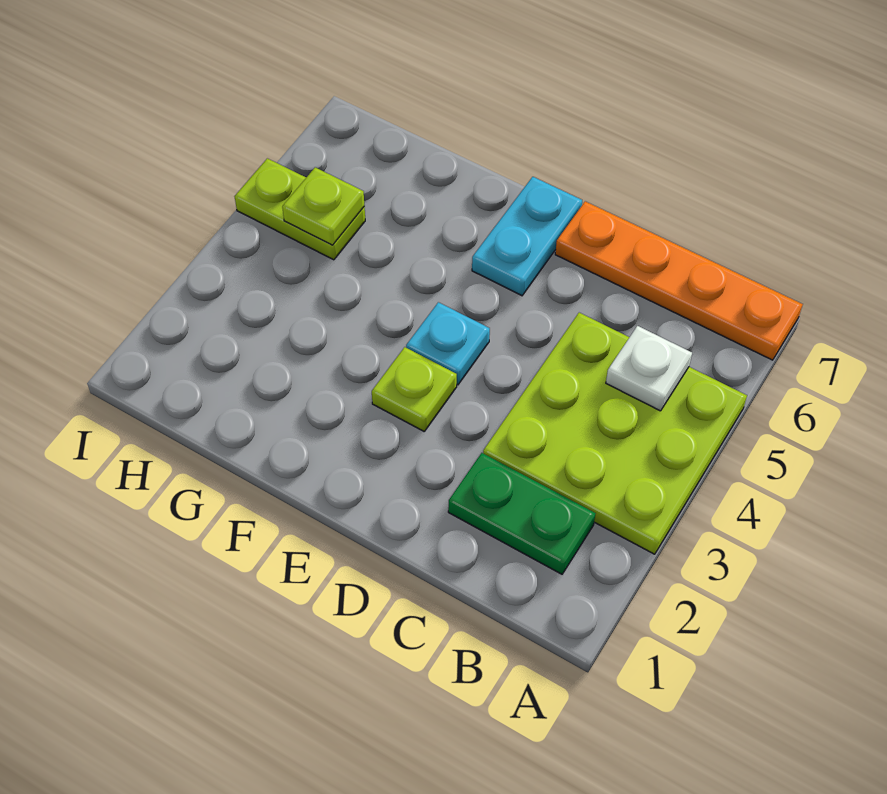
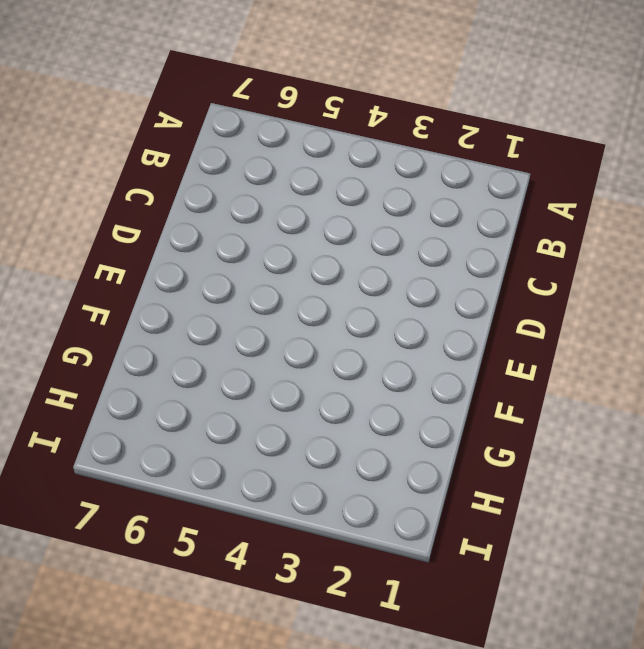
none -> lime 3x3 plate [483,313,747,554]
none -> orange 1x4 plate [555,201,803,360]

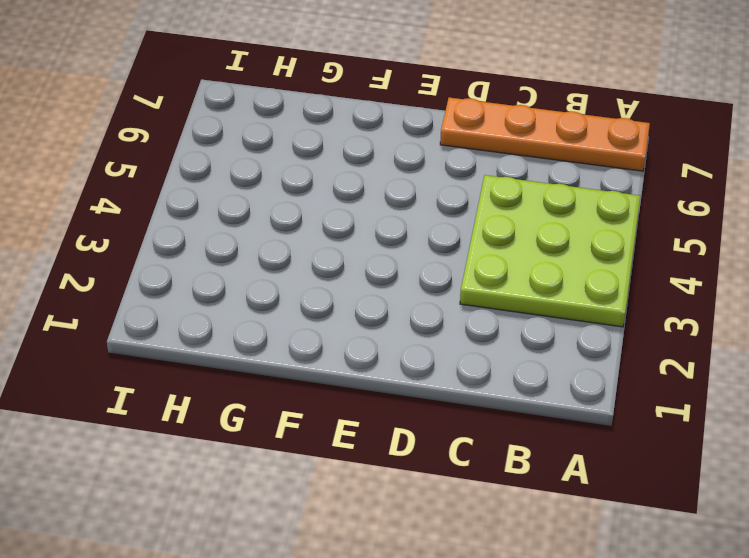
none -> green 1x2 plate [448,453,596,574]
none -> lime 1x1 plate [372,347,457,431]

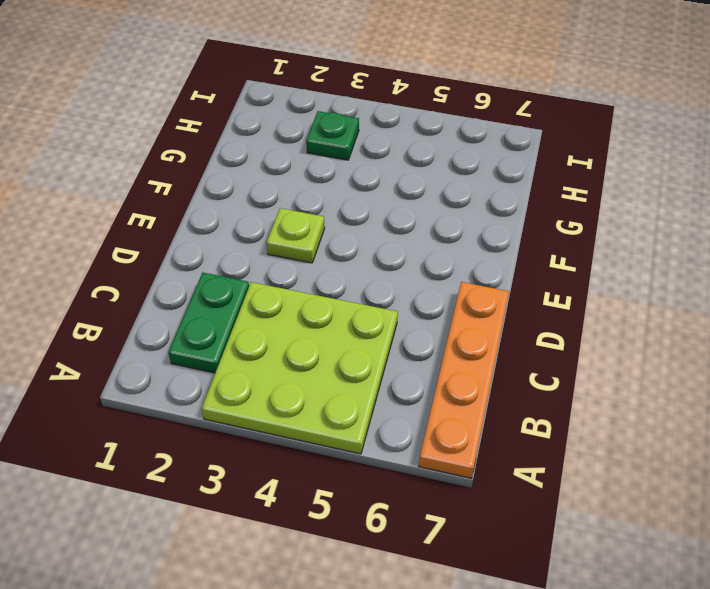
green 1x1 plate [306,111,359,160] -> none
none -> cyan 1x1 plate [406,302,490,385]
none -> cyan 1x2 plate [472,177,582,296]

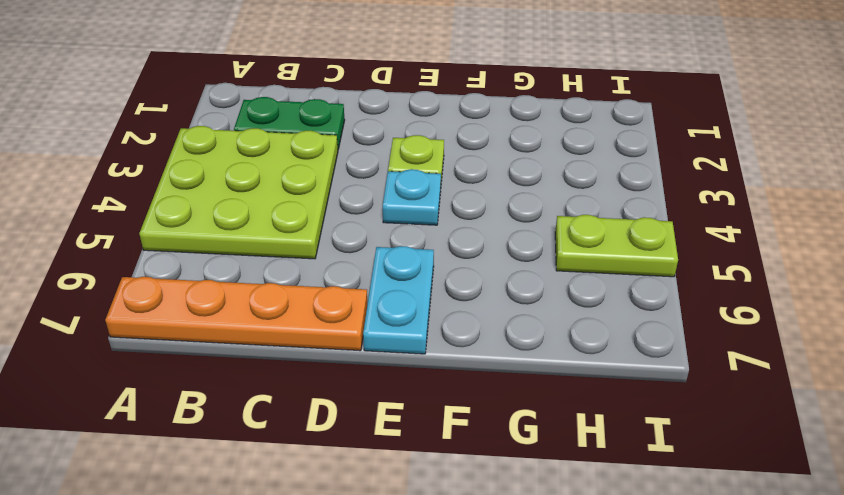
none -> white 1x1 plate [606,326,692,411]
none -> lime 1x1 plate [282,167,364,245]

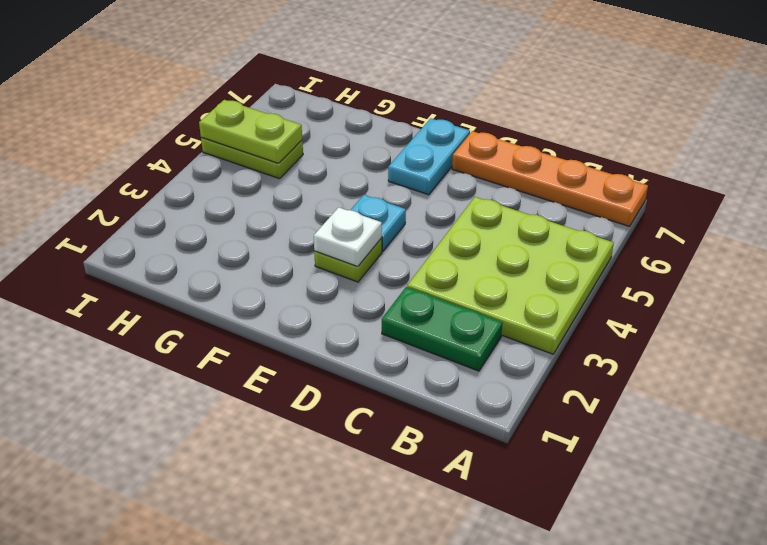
white 1x1 plate [314,207,382,267] -> white 1x1 plate moved to [606,326,692,411]
lime 1x2 plate [199,100,302,163] -> lime 1x1 plate [282,167,364,245]

